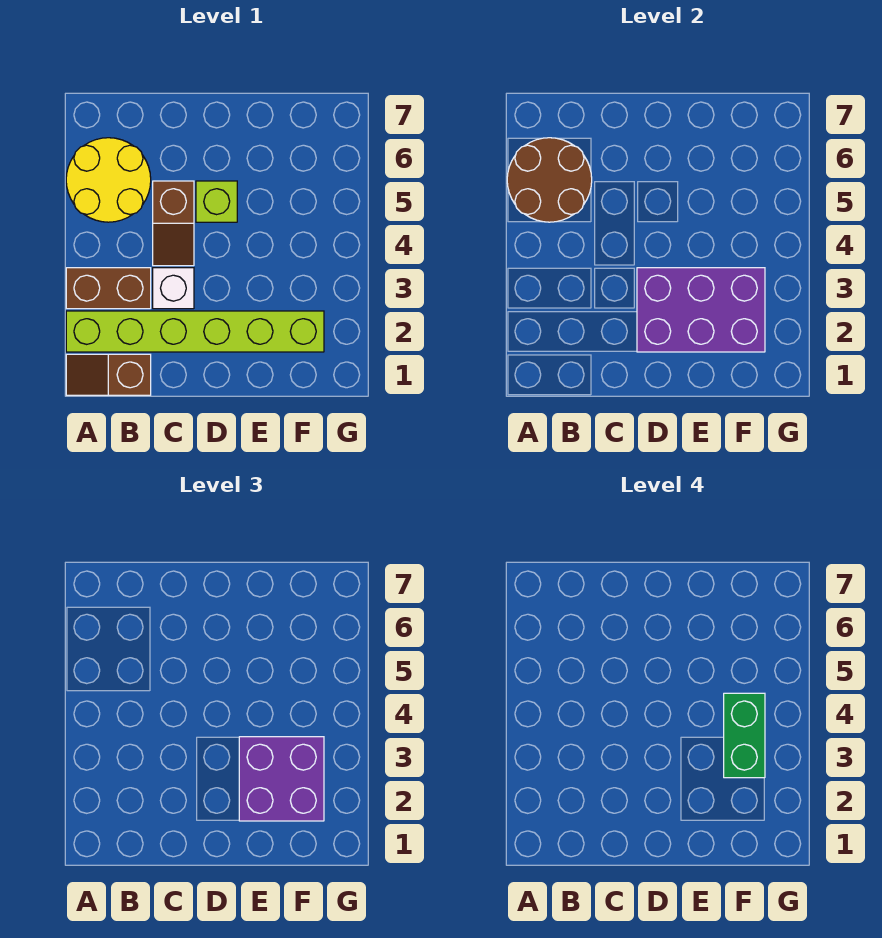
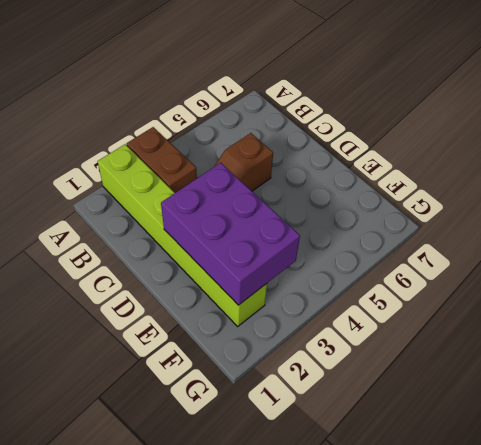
none -> brown 1x2 slope [66,354,151,395]
none -> yellow 2x2 round brick [66,138,151,222]

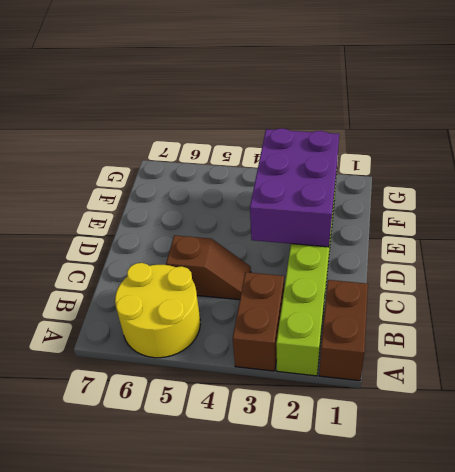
brown 1x2 brick [319,280,368,381] -> brown 1x2 slope [66,354,151,395]
none -> white 1x1 brick [153,268,194,309]
none -> lime 1x1 brick [196,181,237,222]

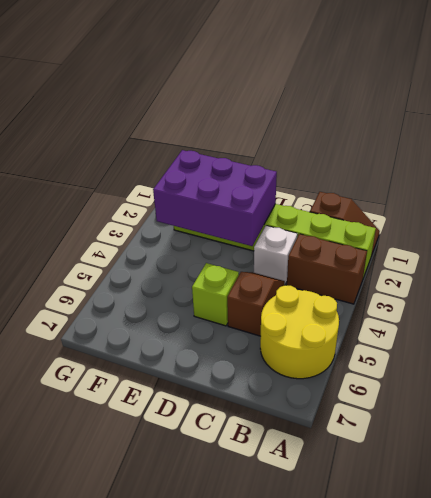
none -> brown 2x2 round brick [507,138,592,222]
none -> purple 2x2 brick [239,737,324,821]

